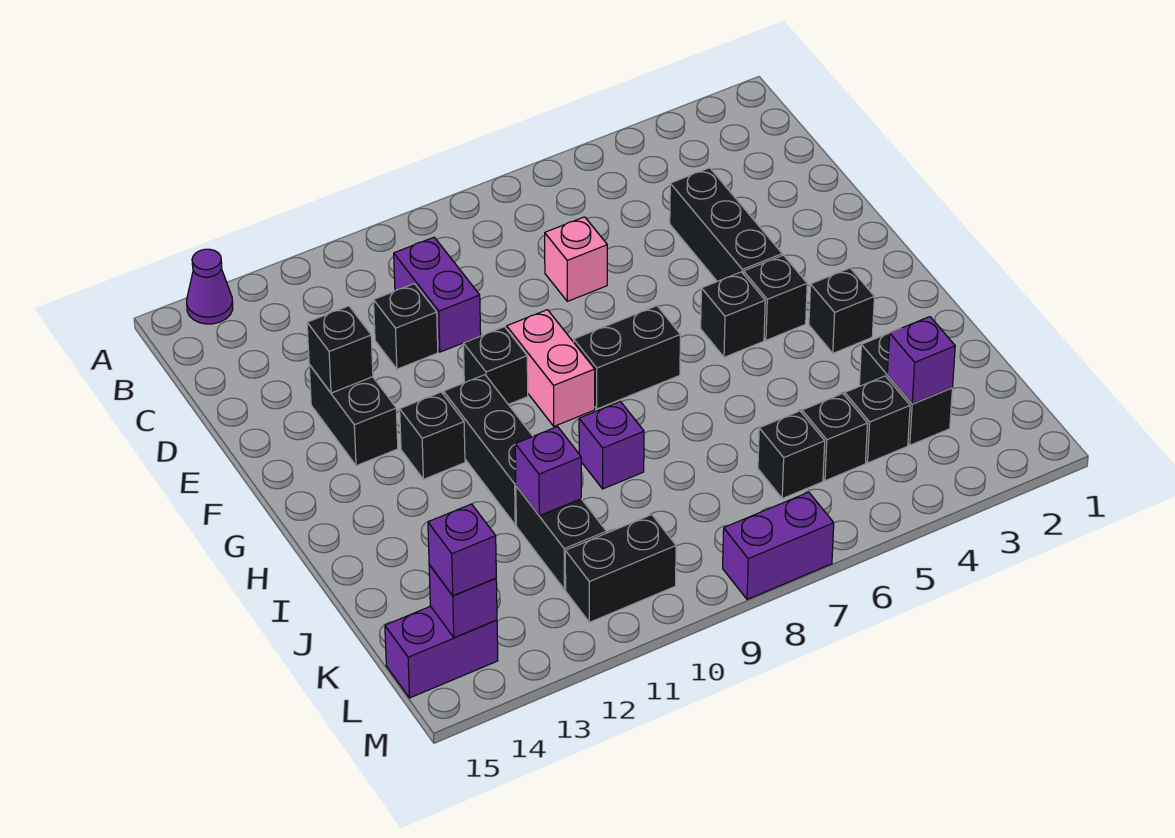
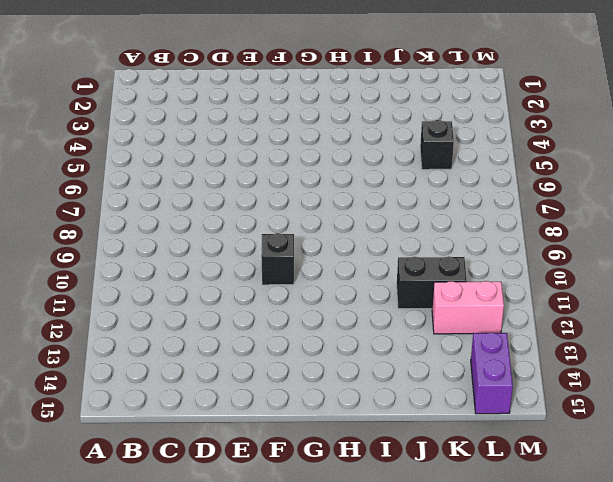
pink 1x2 brick [432,281,504,334] -> pink 1x2 brick moved to [507,310,595,426]
none -> purple 1x1 cone [187,249,233,324]
none -> purple 1x2 brick [394,237,481,352]
none -> black 1x3 brick [670,168,782,281]

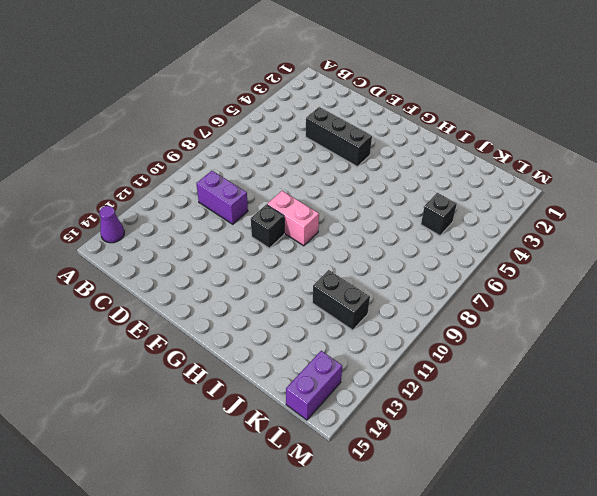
none -> pink 1x1 brick [545,217,607,301]
none -> black 1x1 brick [374,284,438,369]
none -> black 1x2 brick [309,365,398,466]

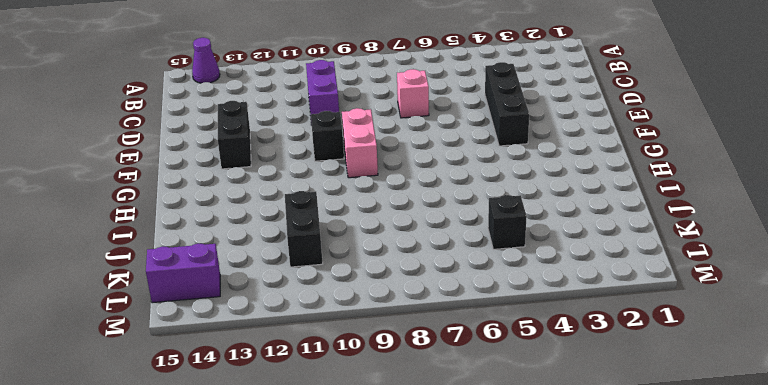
none -> black 1x1 brick [374,284,438,369]
none -> black 1x1 brick [744,255,807,340]
none -> black 1x1 brick [701,272,765,357]

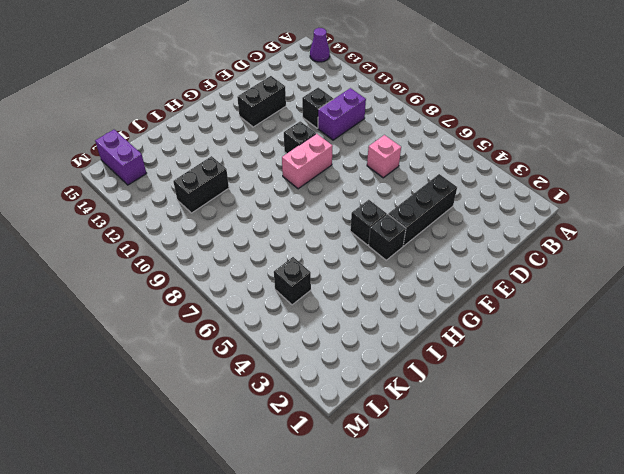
none -> black 1x2 brick [574,306,680,409]
none -> black 1x3 brick [444,375,533,525]
none -> black 1x1 brick [400,392,465,479]

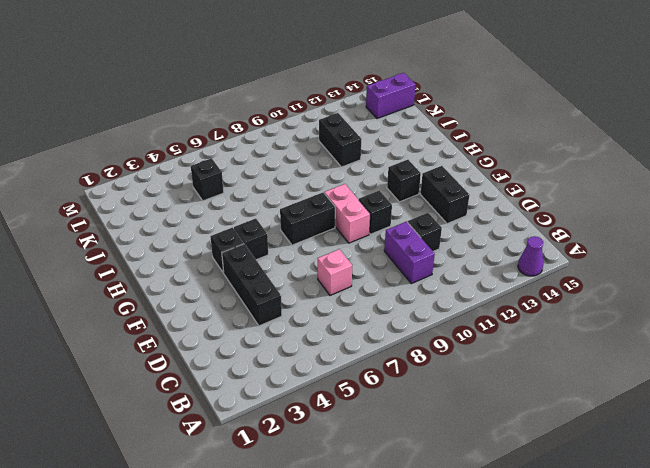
none -> black 1x3 brick [444,375,533,525]
none -> black 1x1 brick [809,268,874,353]
none -> purple 1x1 brick [579,402,644,489]

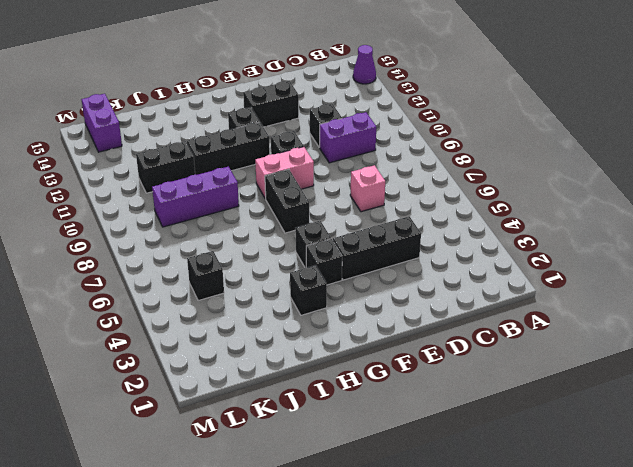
purple 1x3 brick [152,167,239,227] -> purple 1x1 brick [579,402,644,489]
none -> black 1x2 brick [859,333,952,445]
none -> black 1x1 brick [845,376,910,463]
none -> black 1x1 brick [758,411,825,499]

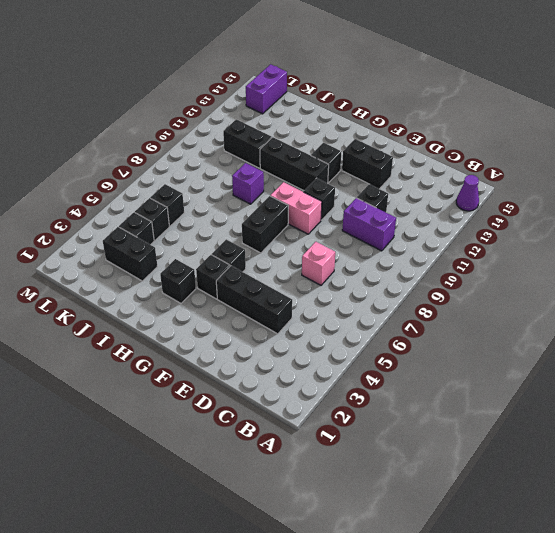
none -> black 1x2 brick [565,515,676,622]
none -> purple 1x2 brick [723,492,834,599]
none -> black 1x1 brick [307,306,373,393]

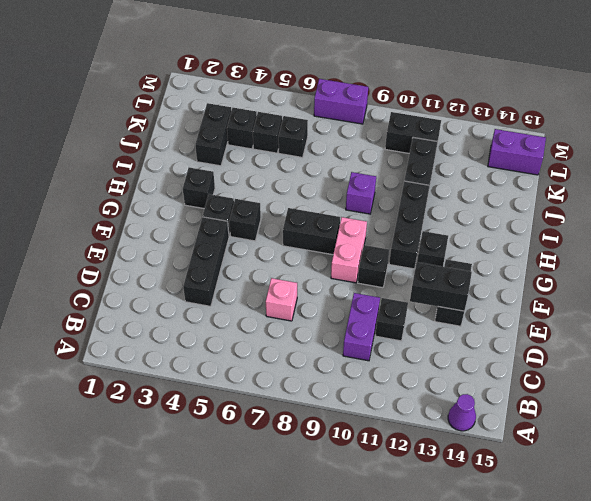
black 1x2 brick [410,262,472,311] -> black 1x1 brick [307,306,373,393]
none -> purple 1x1 brick [515,427,581,516]
none -> purple 1x1 brick [887,317,955,404]
none -> purple 1x1 brick [429,565,497,638]

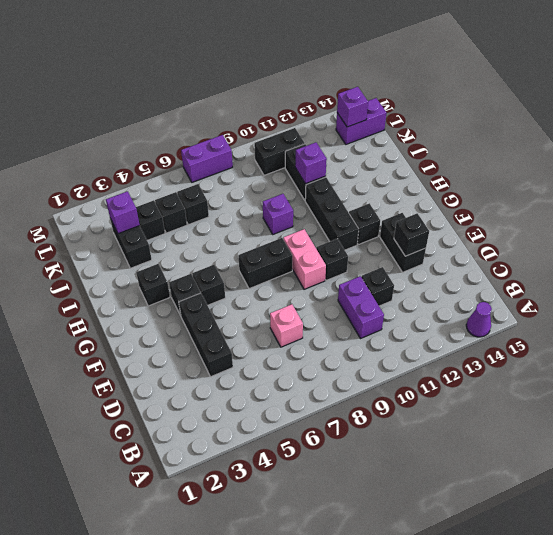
none -> purple 1x1 brick [428,504,496,596]

